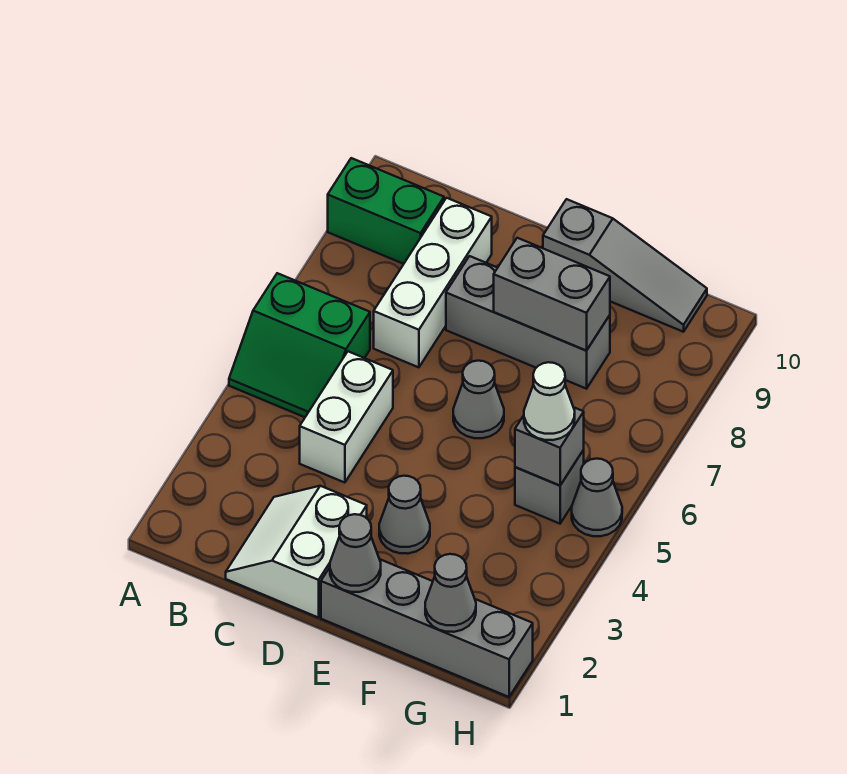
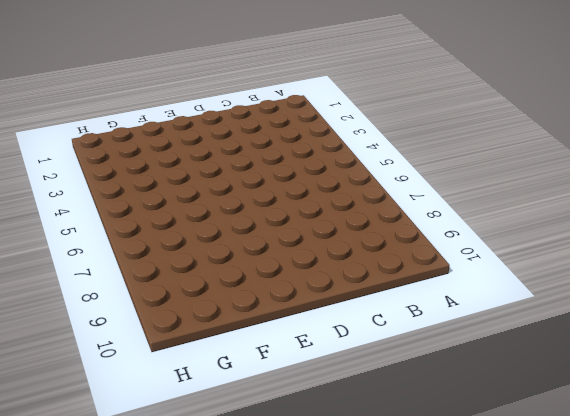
none -> green 2x2 slope [229,273,370,417]
none -> green 1x2 brick [328,158,444,264]
none -> white 2x2 slope [226,486,367,618]

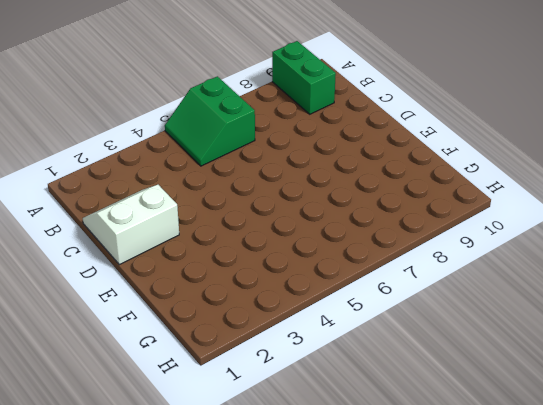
none -> white 1x2 brick [300,351,393,483]
none -> white 1x3 brick [374,198,492,367]
none -> grey 1x3 brick [446,256,610,389]

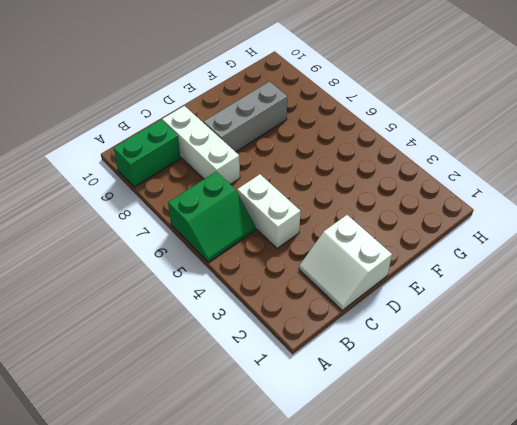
none -> grey 1x4 brick [321,559,533,697]
none -> grey 1x1 cone [379,476,430,554]
none -> grey 1x1 cone [453,361,504,438]

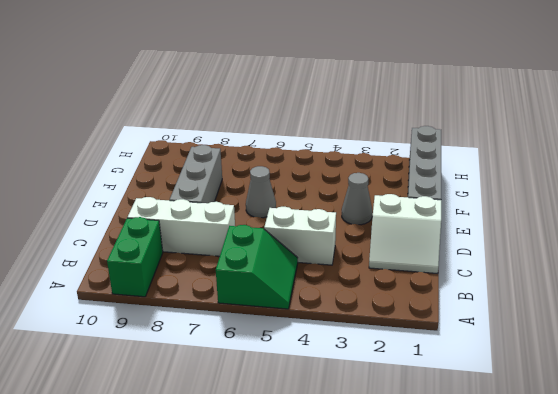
none -> grey 1x3 slope [543,199,707,332]
none -> grey 1x1 brick [515,450,584,524]
none -> grey 1x1 cone [572,459,622,536]

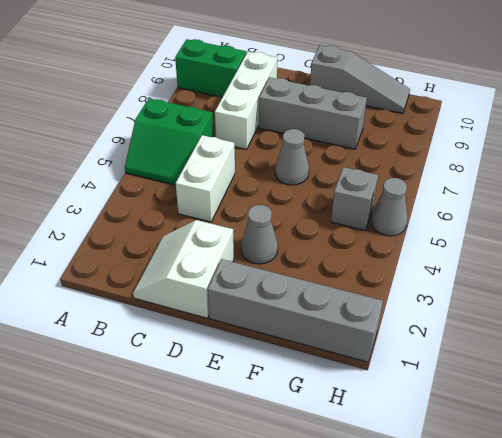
none -> grey 1x1 cone [330,514,381,592]
none -> grey 1x2 brick [494,238,610,351]
none -> grey 1x1 cone [425,554,476,632]

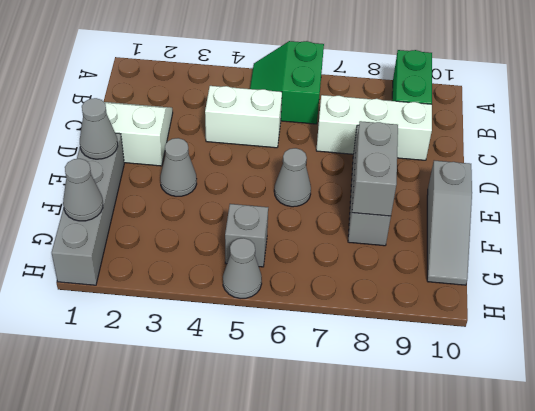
none -> grey 1x1 brick [515,407,584,486]
none -> white 1x1 cone [524,362,575,440]

